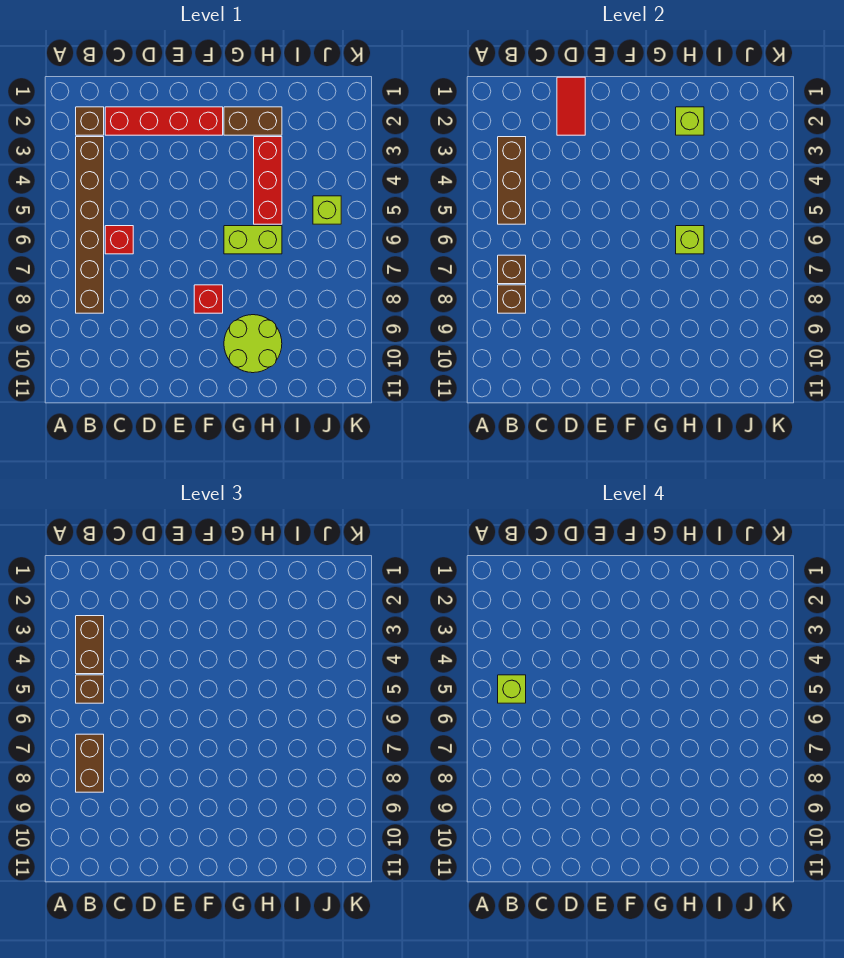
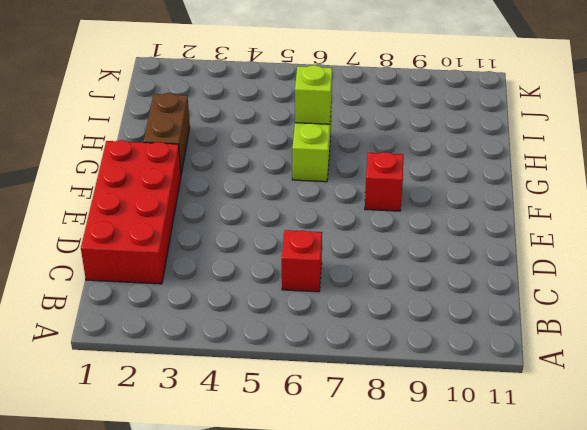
red 2x4 brick [81,140,181,284] -> red 1x4 brick [105,107,223,135]
none -> brown 1x1 brick [76,107,104,135]
none -> brown 1x6 brick [76,137,104,313]
none -> lime 2x2 round brick [224,315,282,373]

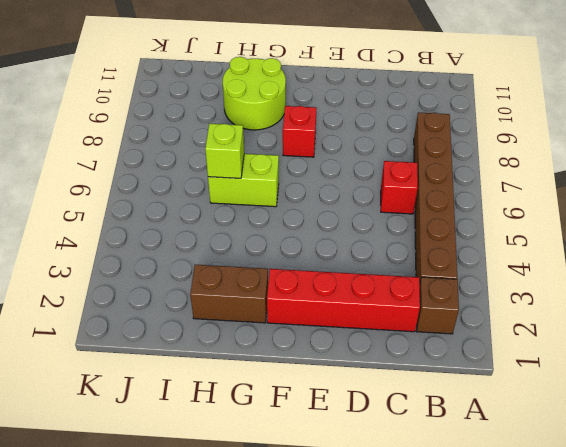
none -> red 1x3 brick [254,137,282,224]
none -> lime 1x1 brick [313,196,341,224]
none -> brown 1x3 brick [498,137,526,224]

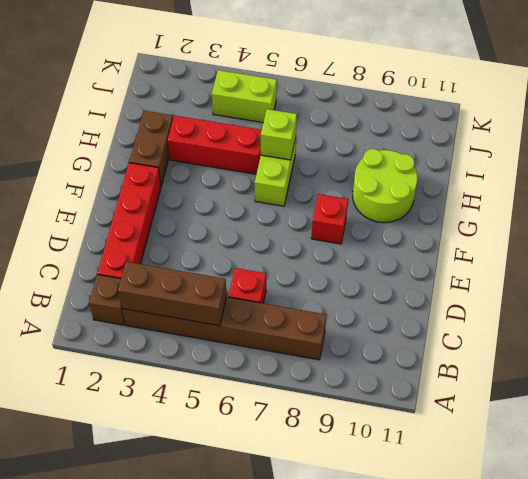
lime 1x2 brick [212,70,277,122] -> lime 1x1 brick [313,196,341,224]
none -> brown 1x1 brick [498,255,526,284]
none -> brown 1x1 brick [498,285,526,313]
none -> red 1x2 tile [557,77,585,135]

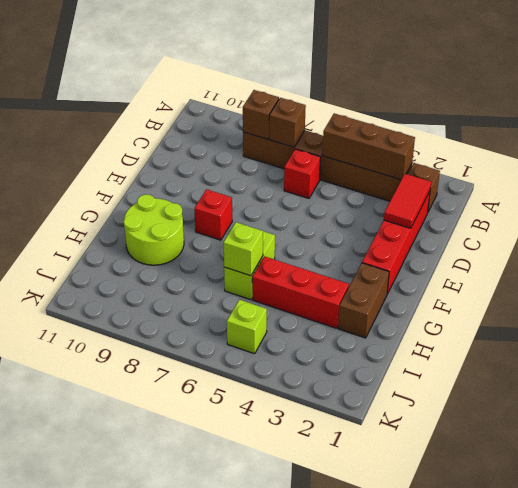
red 1x2 tile [384,174,431,228] -> red 1x2 tile turned to [557,77,585,135]
none -> lime 1x1 brick [676,107,704,135]
none -> brown 1x2 brick [76,616,104,674]
none -> brown 1x1 brick [76,675,104,703]

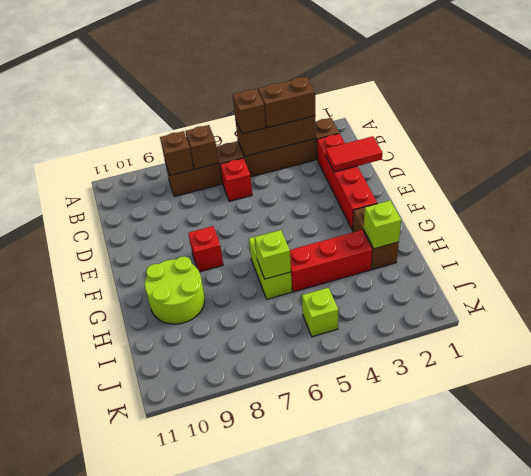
none -> brown 1x2 brick [76,734,104,792]
none -> lime 1x1 brick [498,675,526,703]

